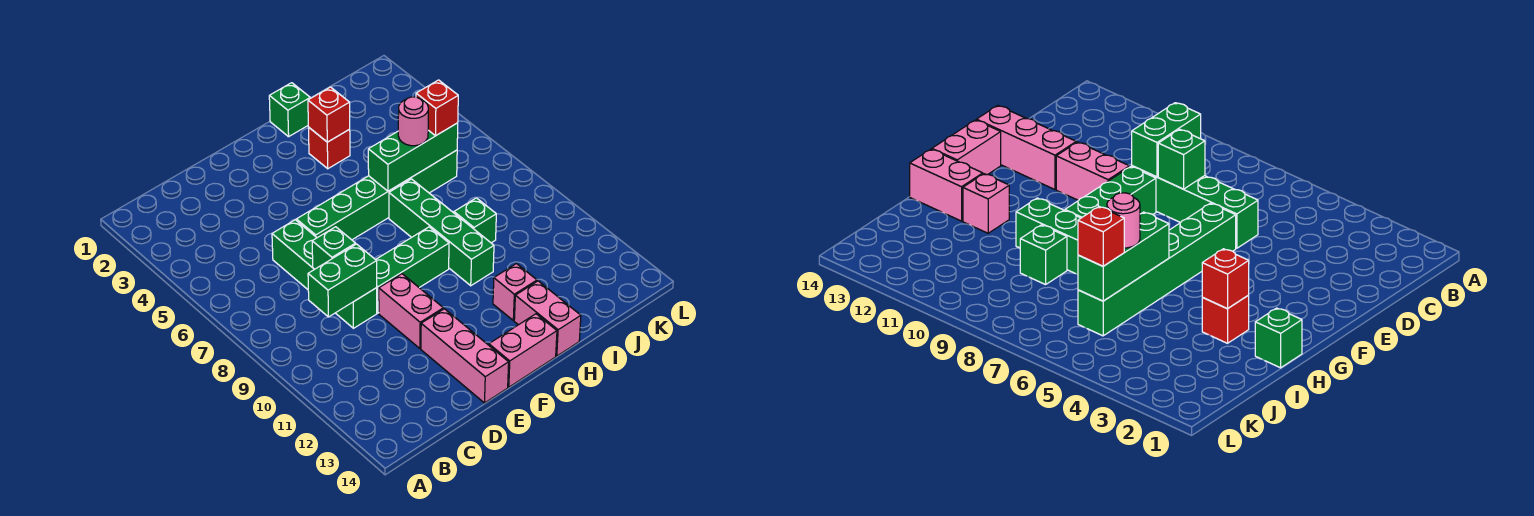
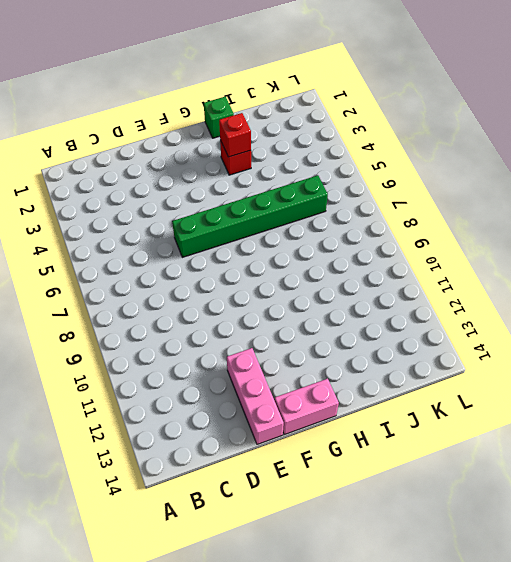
none -> green 1x4 brick [272,220,377,328]
none -> green 1x3 brick [376,227,449,313]
none -> pink 1x2 brick [379,274,443,348]

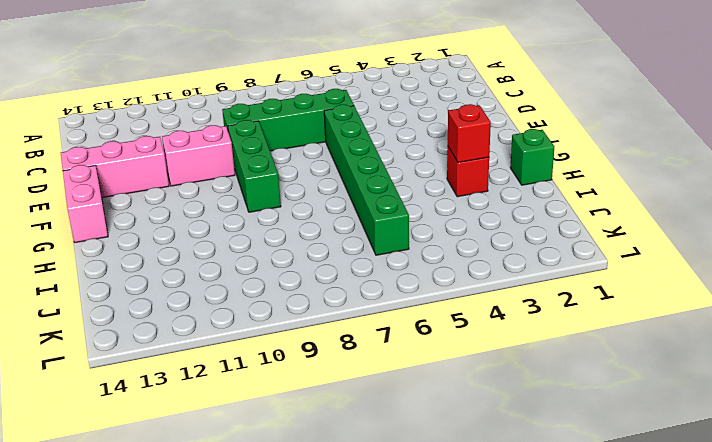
none -> green 1x4 brick [389,179,494,286]
none -> pink 1x1 brick [493,264,537,320]
none -> pink 1x2 brick [514,281,581,356]

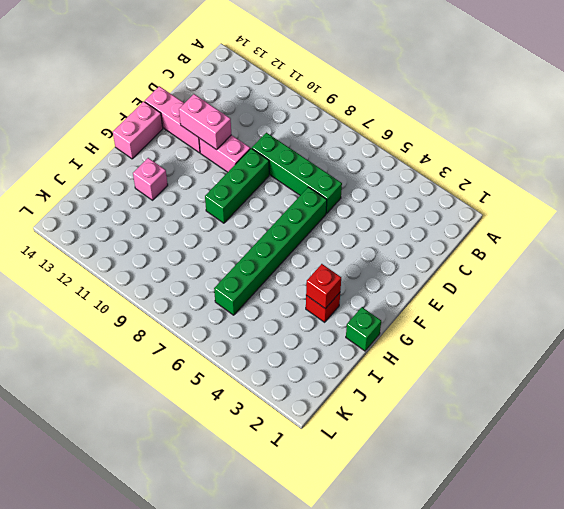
pink 1x2 brick [179,94,231,150] -> pink 1x2 brick moved to [514,281,581,356]
none -> green 1x4 brick [389,179,494,286]
none -> green 1x1 brick [454,198,496,243]
none -> green 1x2 brick [308,244,377,317]

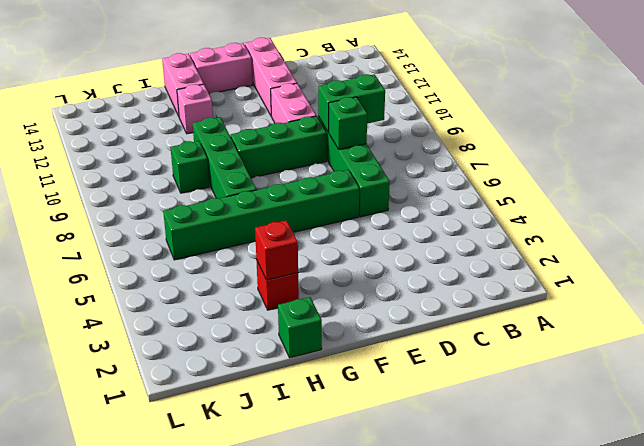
none -> green 1x3 brick [368,123,458,191]
none -> pink 1x1 round brick [398,97,428,146]
none -> red 1x1 brick [416,80,458,136]

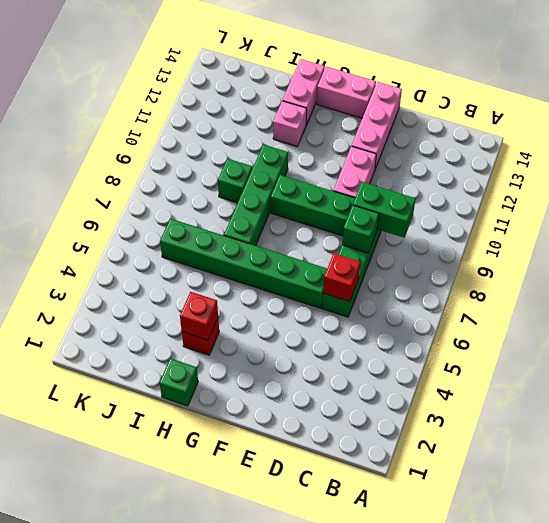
red 1x1 brick [323,254,360,302] -> red 1x1 brick moved to [416,80,458,136]
none -> green 1x3 brick [368,123,458,191]
none -> pink 1x1 round brick [398,97,428,146]

